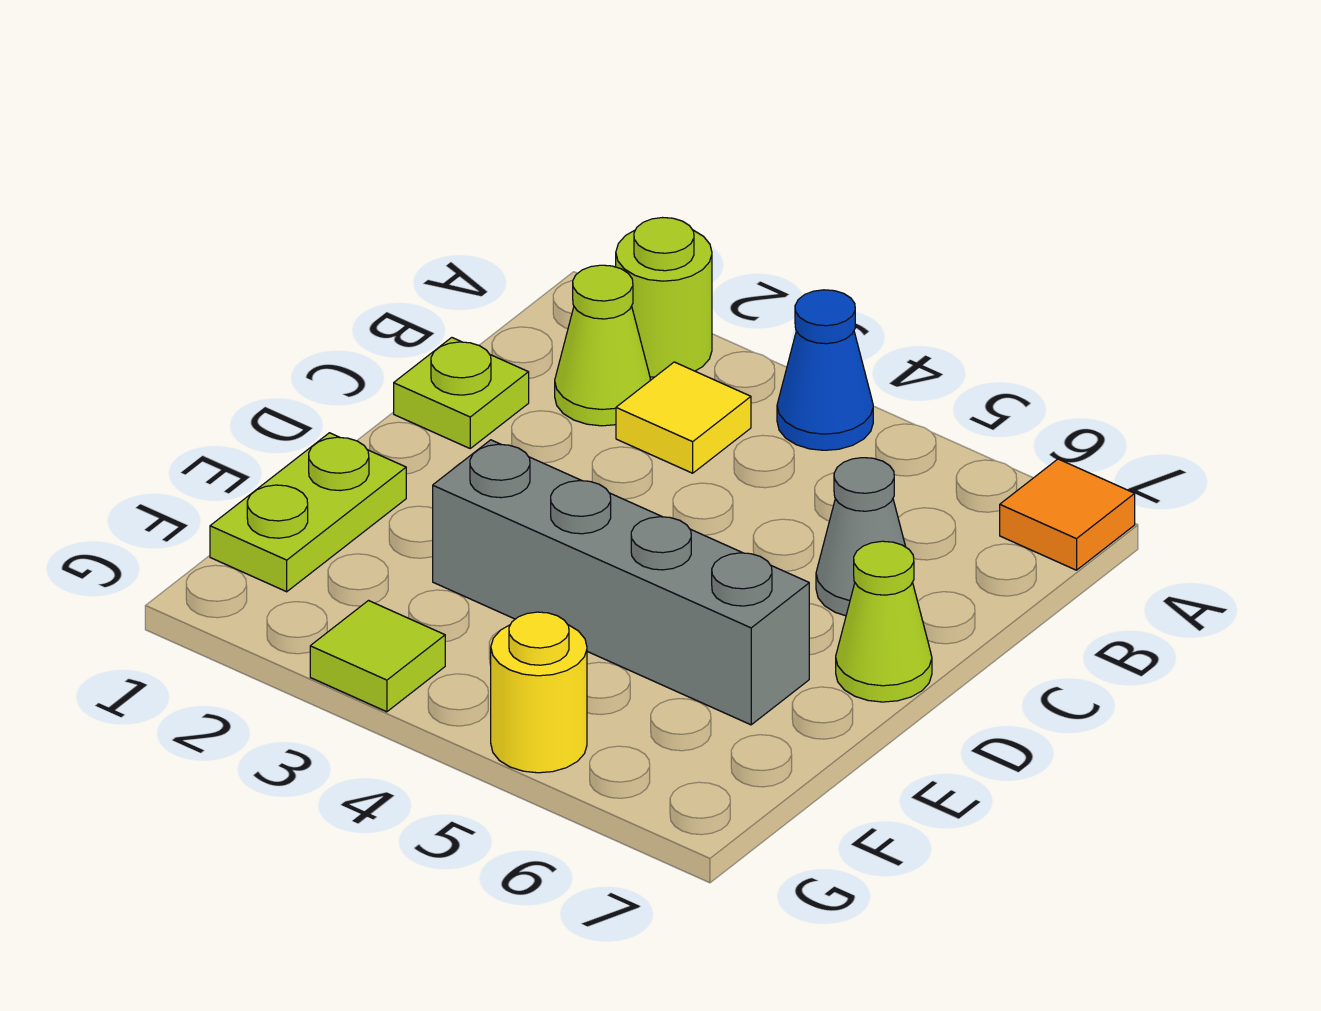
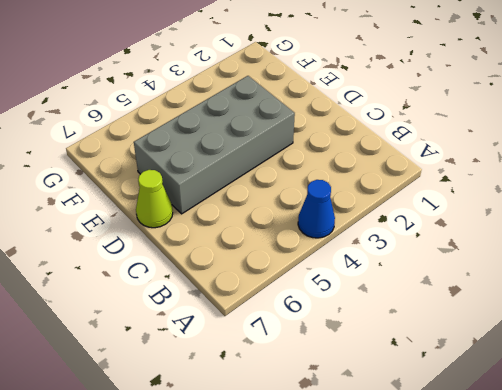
grey 2x4 brick [134,76,295,214] -> grey 1x4 brick [433,440,809,725]
none -> lime 1x1 round brick [616,218,712,377]
none -> orange 1x1 tile [1000,459,1135,570]
none -> lime 1x1 cone [555,265,650,426]

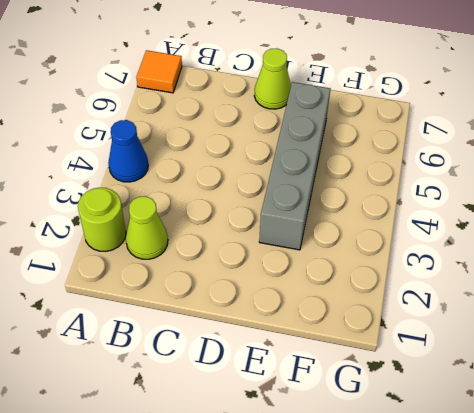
none -> yellow 1x1 tile [616,362,751,473]
none -> lime 1x1 plate [394,338,529,448]
none -> grey 1x1 cone [816,458,906,616]

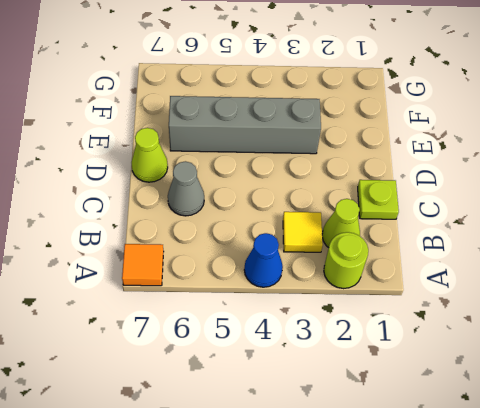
none -> lime 1x2 plate [210,433,406,592]
none -> lime 1x1 tile [310,601,445,712]
none -> yellow 1x1 round brick [491,612,587,773]

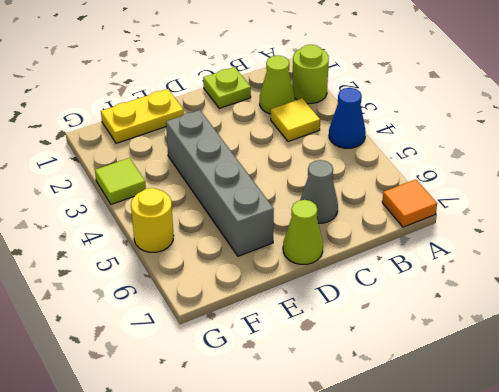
yellow 1x2 plate [101,89,184,143] -> lime 1x2 plate [210,433,406,592]

